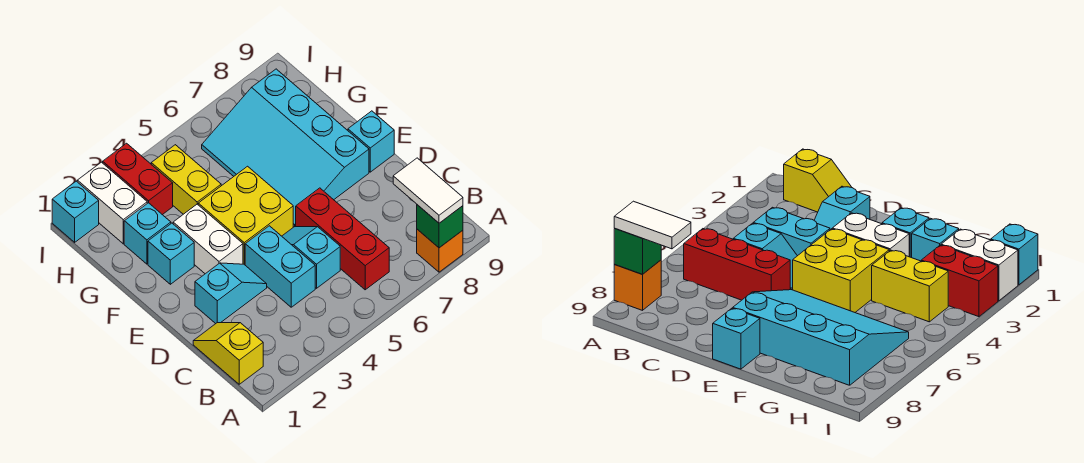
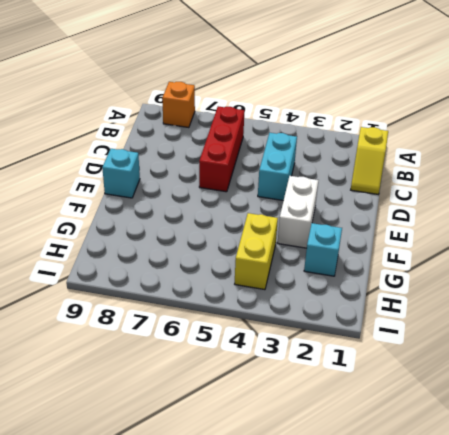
none -> cyan 1x2 slope [282,227,340,288]
none -> cyan 1x2 slope [195,263,267,324]
none -> yellow 2x2 brick [198,166,293,265]

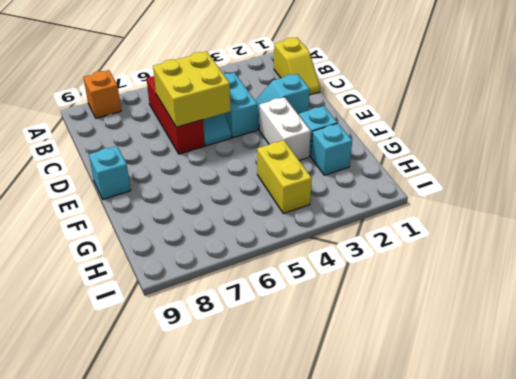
yellow 2x2 brick [153,52,231,127] -> yellow 2x2 brick moved to [198,166,293,265]
none -> cyan 3x4 slope [202,69,369,227]
none -> white 1x2 brick [77,162,147,244]
none -> red 1x2 brick [103,143,173,215]

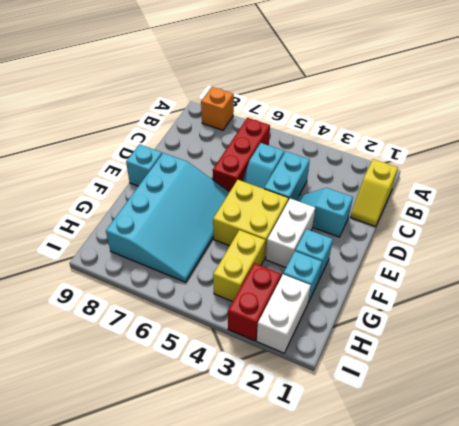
none -> cyan 1x1 brick [52,181,99,242]
none -> green 1x1 brick [417,205,463,248]
none -> white 1x2 tile [393,158,463,223]

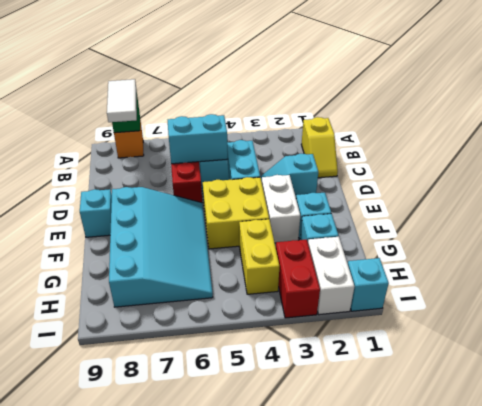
cyan 1x2 brick [168,114,228,164] -> none

